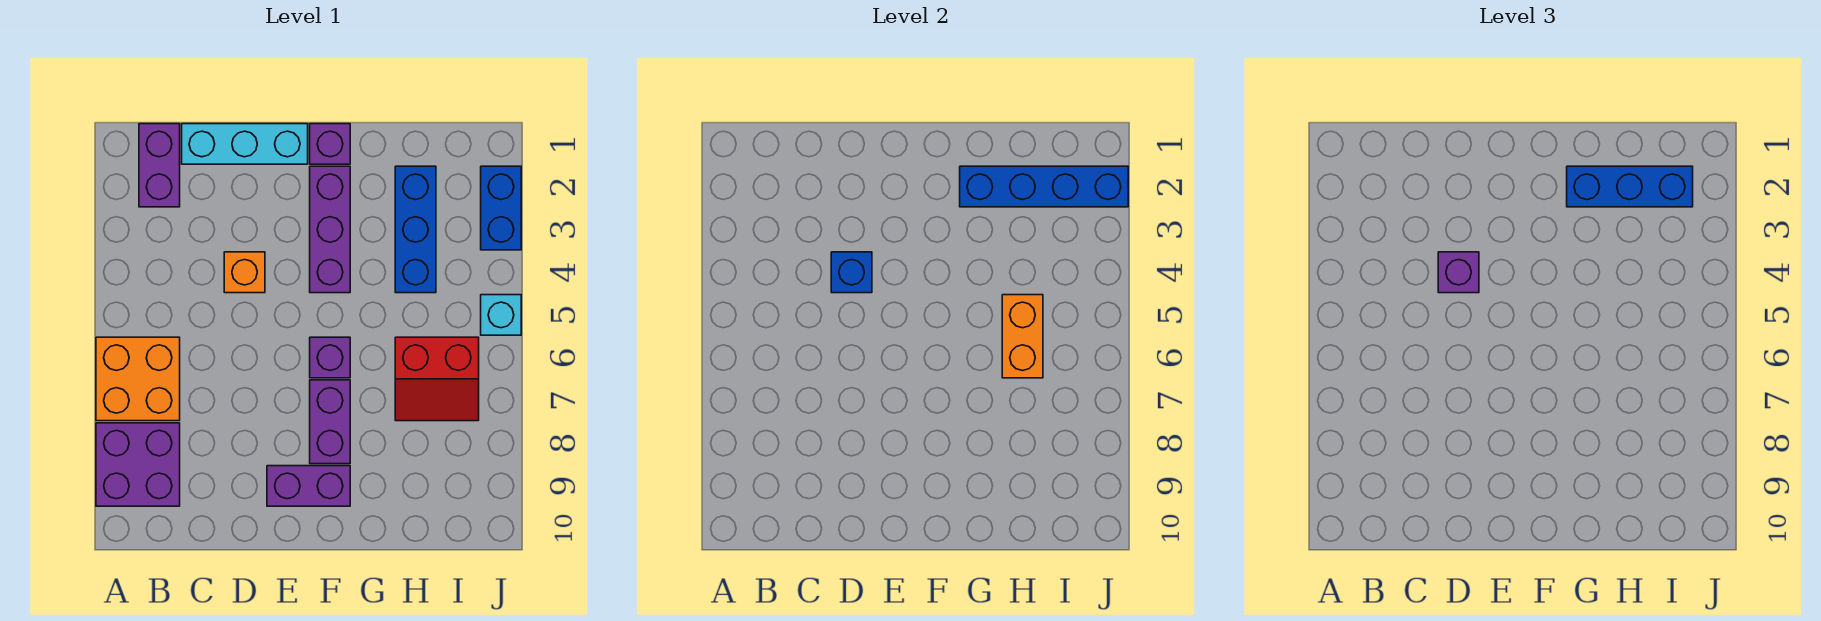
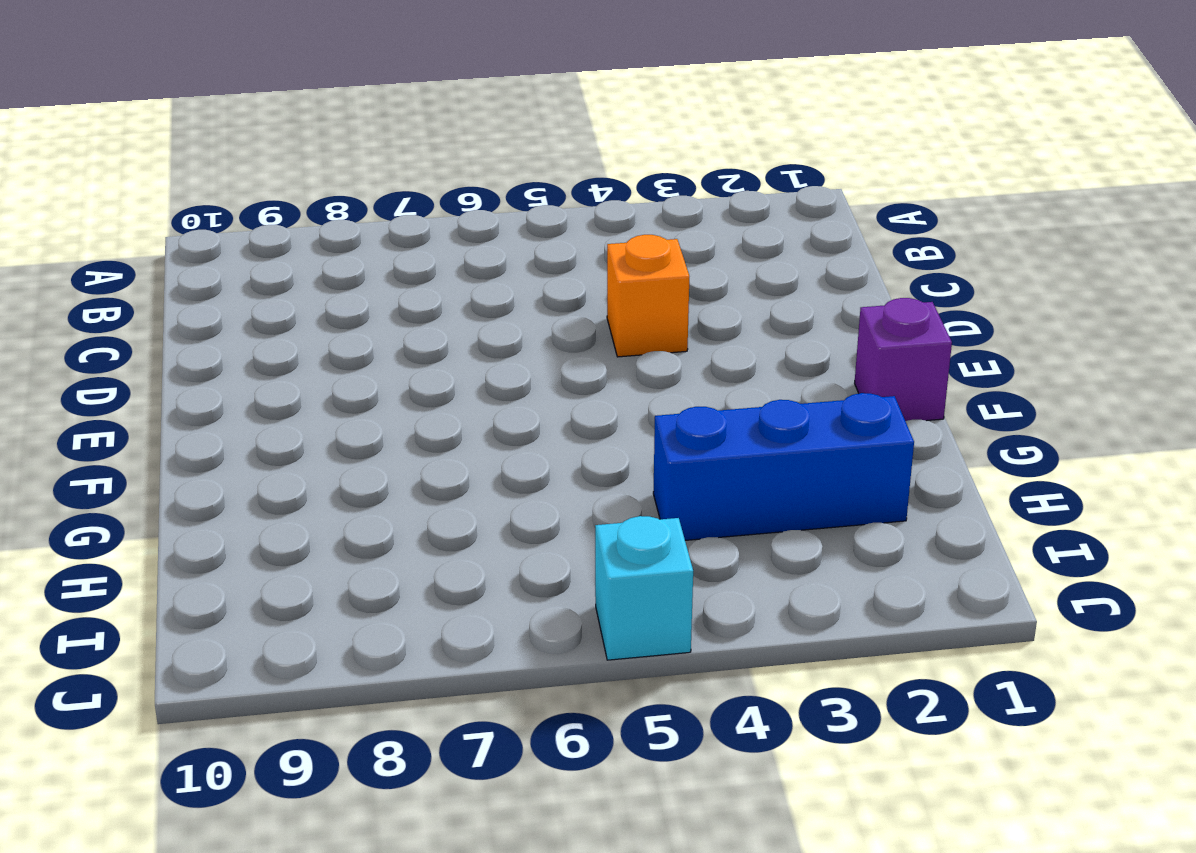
none -> orange 2x2 brick [96,337,180,421]
none -> purple 2x2 brick [96,423,180,506]
none -> purple 1x2 brick [139,124,180,207]

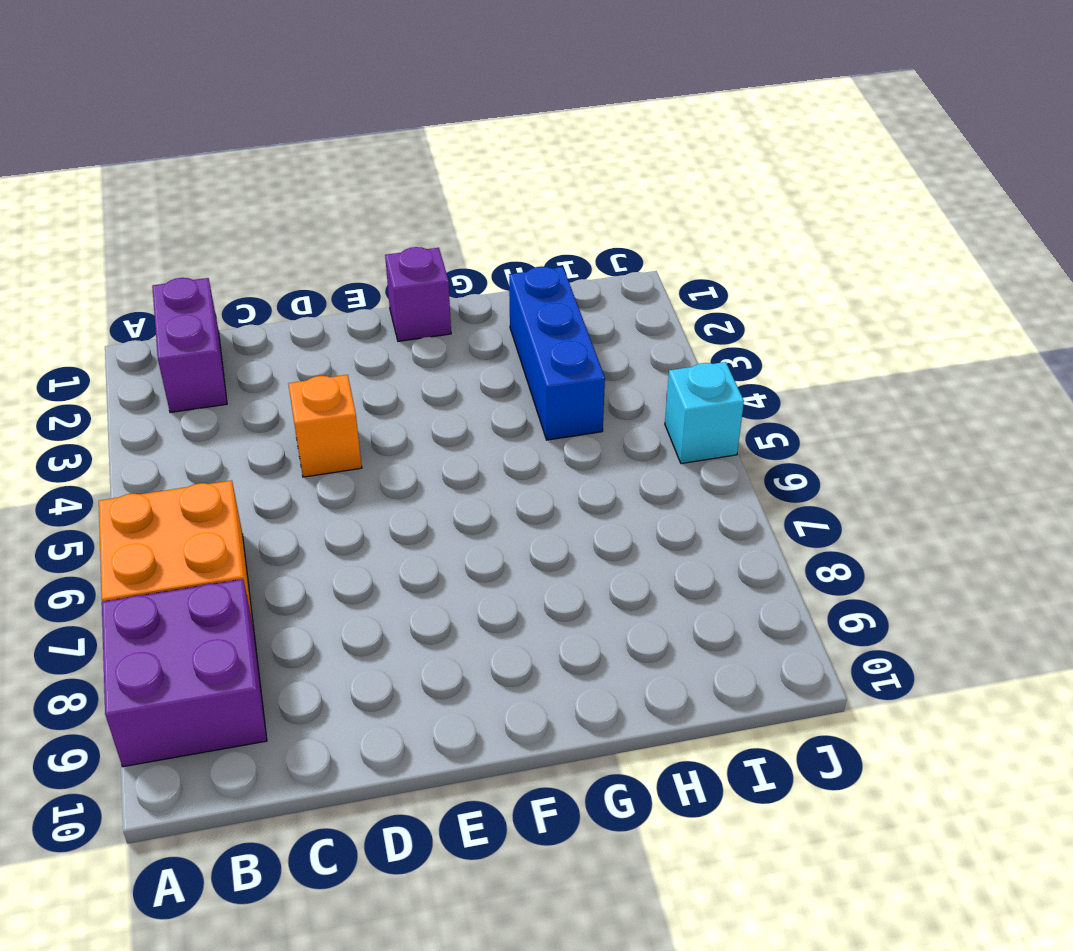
none -> cyan 1x3 brick [182,124,308,164]
none -> purple 1x2 brick [267,466,350,506]
none -> purple 1x3 brick [310,166,350,293]

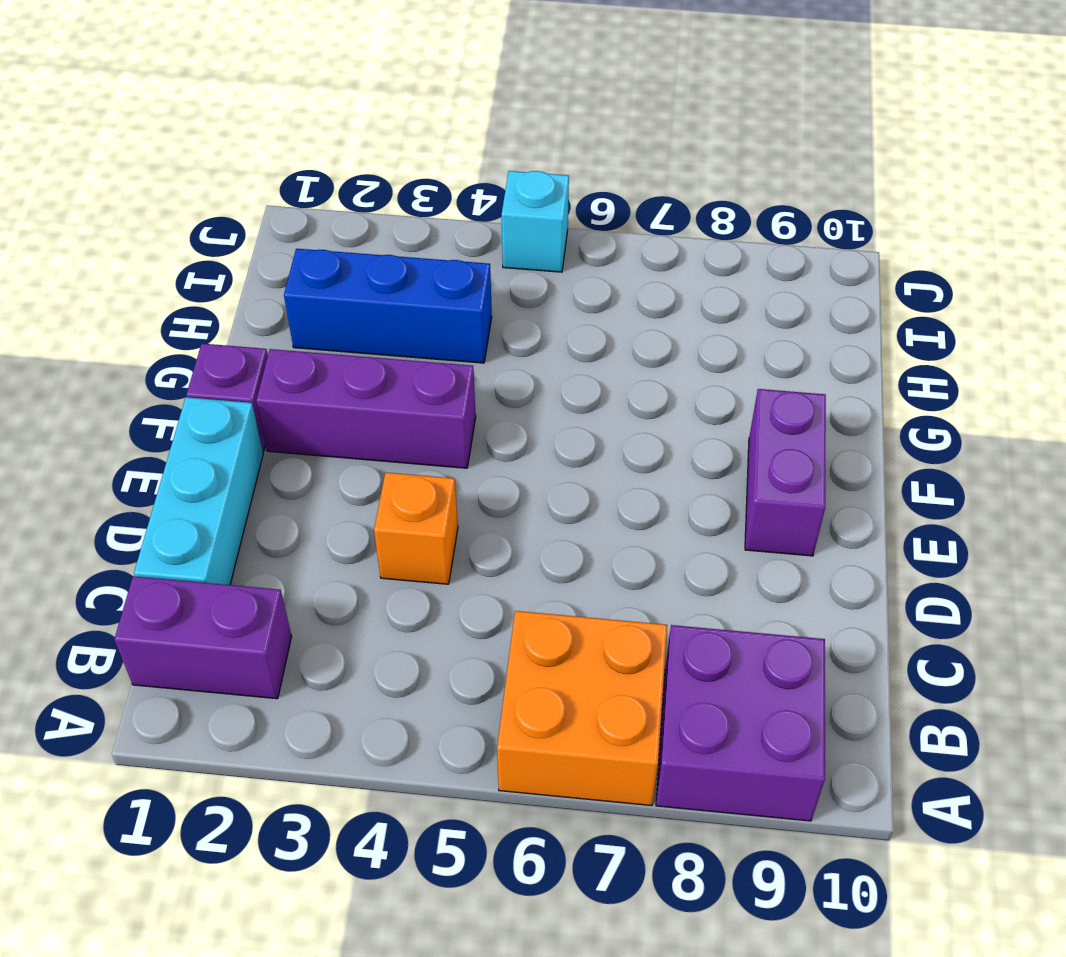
none -> purple 1x1 brick [310,337,350,378]
none -> purple 1x2 brick [310,380,350,464]
none -> red 2x2 slope [395,337,479,421]

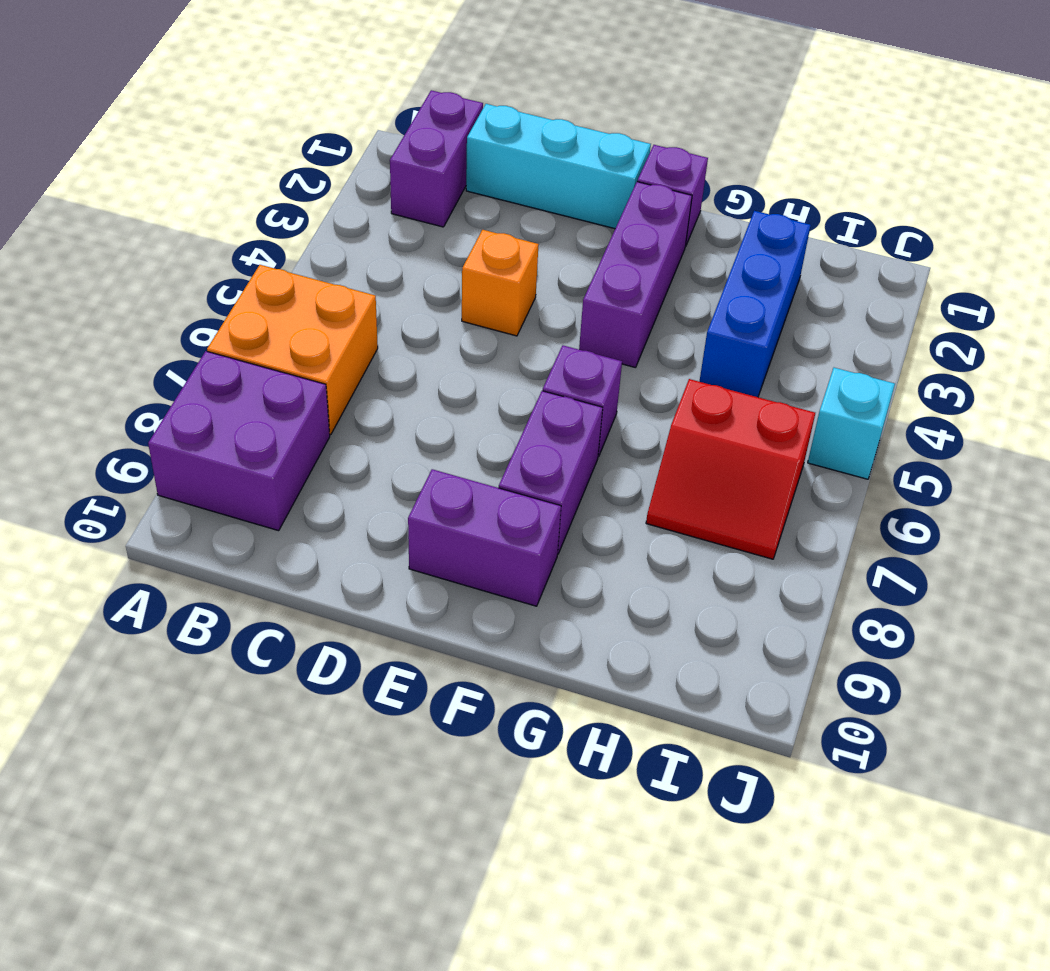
none -> blue 1x2 brick [481,166,521,250]
none -> blue 1x1 brick [831,252,872,293]
none -> blue 1x4 brick [960,166,1128,207]

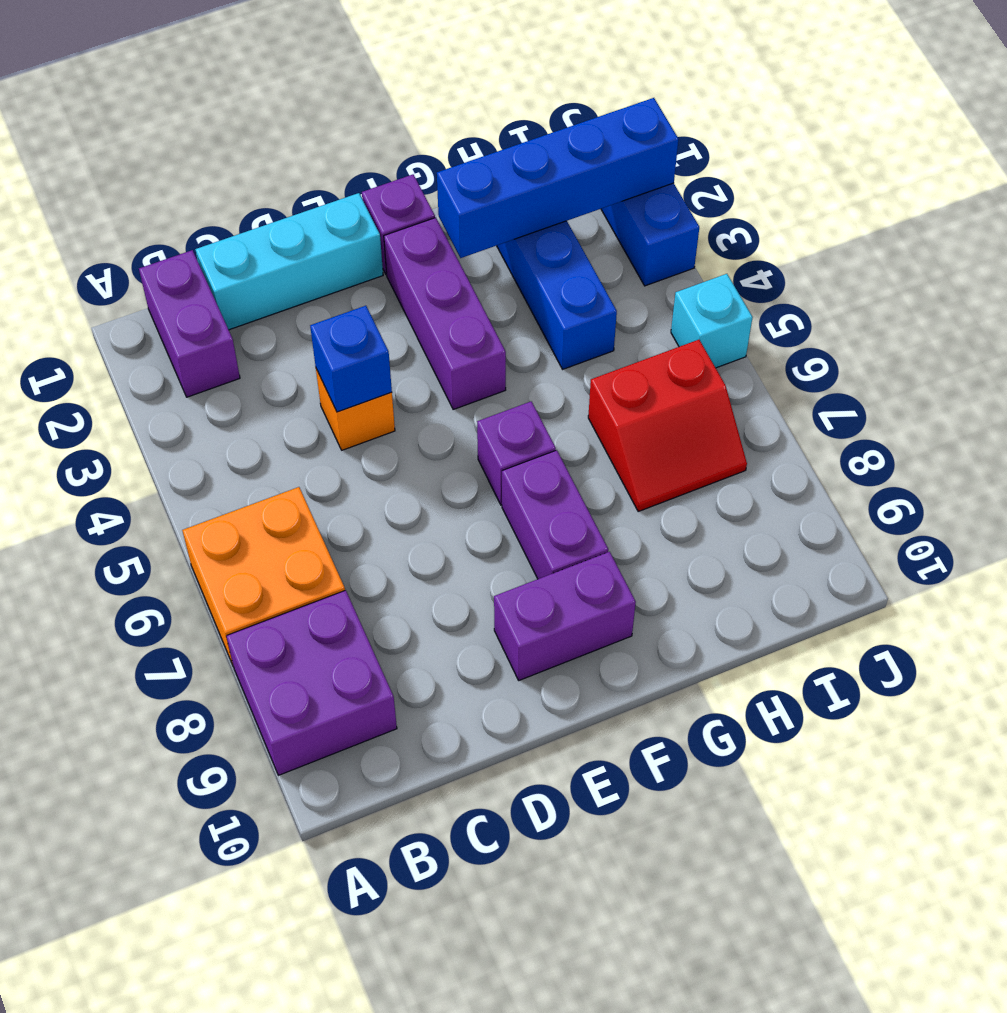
none -> orange 1x2 brick [1002,295,1043,378]
none -> purple 1x1 brick [1438,252,1479,293]
none -> blue 1x3 brick [1567,166,1693,207]

